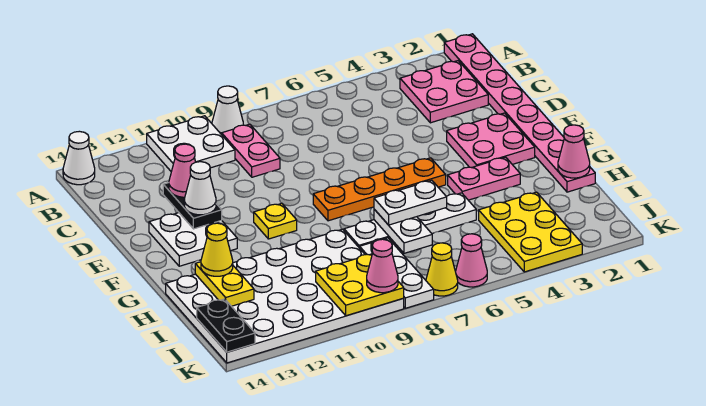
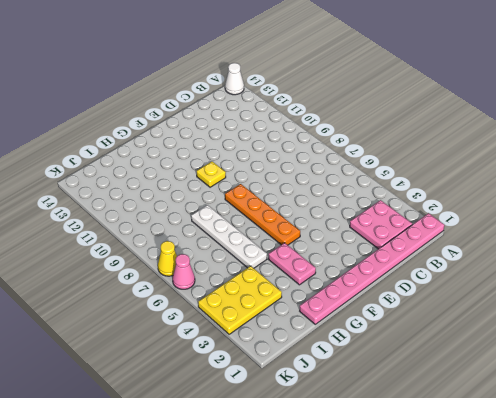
none -> white 1x1 cone [212,86,243,135]
none -> white 2x2 plate [147,116,235,172]
none -> pink 1x2 plate [222,124,280,177]

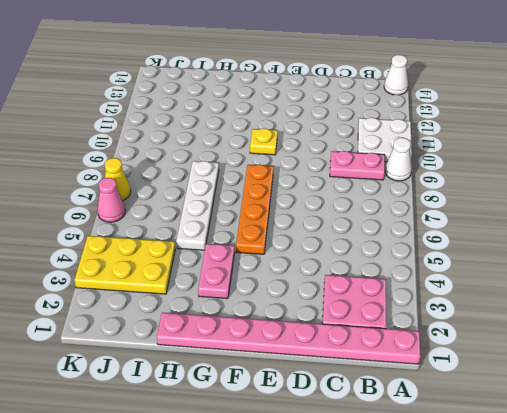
none -> pink 2x2 plate [447,113,535,168]
none -> white 2x2 plate [149,213,237,266]
none -> white 4x6 plate [166,229,404,363]

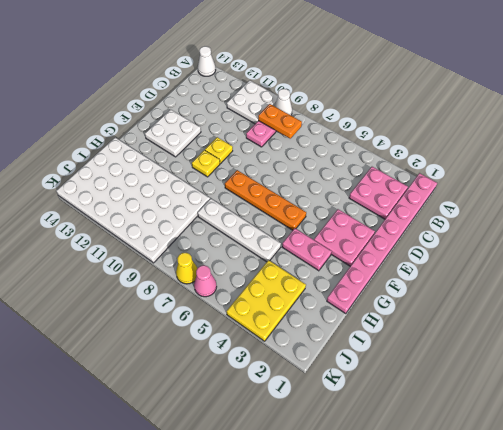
orange 1x2 plate [258,104,302,138] -> none
yellow 1x1 plate [205,137,233,163] -> none
none -> white 1x3 plate [360,238,434,308]
none -> black 1x2 plate [163,183,222,229]
none -> pink 1x1 cone [558,125,590,178]

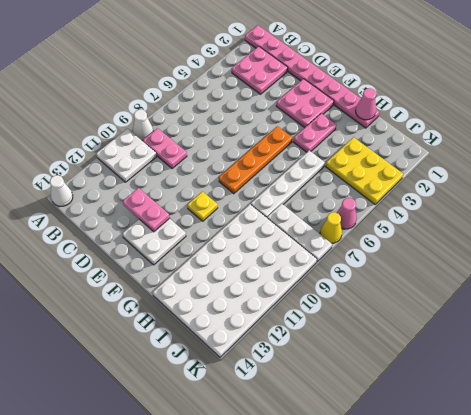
pink 1x2 plate [123,188,169,232] -> black 1x2 plate [163,183,222,229]
none -> white 1x2 plate [374,209,432,253]
none -> yellow 1x2 plate [195,262,254,306]
none -> yellow 2x2 plate [316,254,404,316]

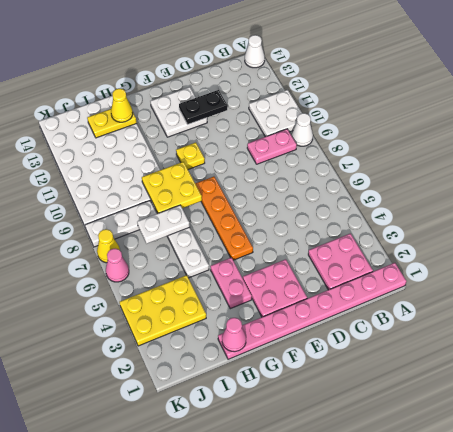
yellow 2x2 plate [142,162,202,213] -> yellow 2x2 plate moved to [316,254,404,316]
none -> black 1x2 plate [197,299,255,352]
none -> pink 1x1 cone [169,144,195,197]
none -> white 1x1 cone [184,162,216,215]

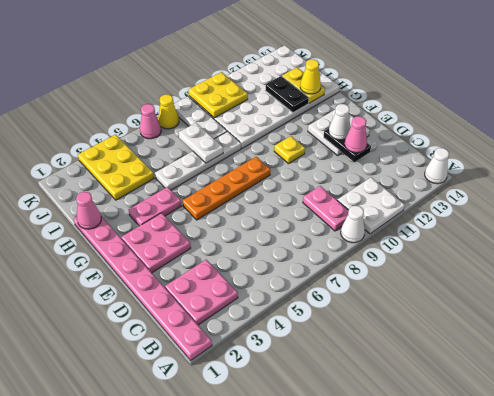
black 1x2 plate [266,76,309,113] -> black 1x2 plate moved to [197,299,255,352]
none -> white 1x2 plate [374,180,447,225]
none -> pink 1x1 cone [367,239,398,293]

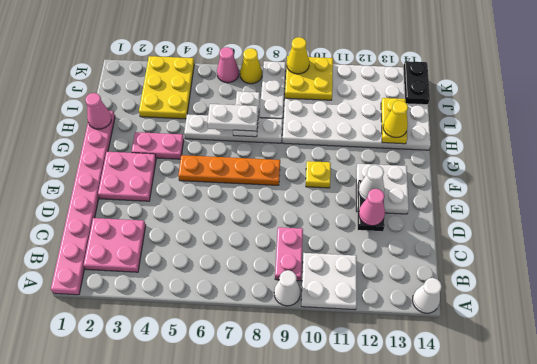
yellow 1x1 cone [287,37,309,74] -> pink 1x1 cone [367,239,398,293]

